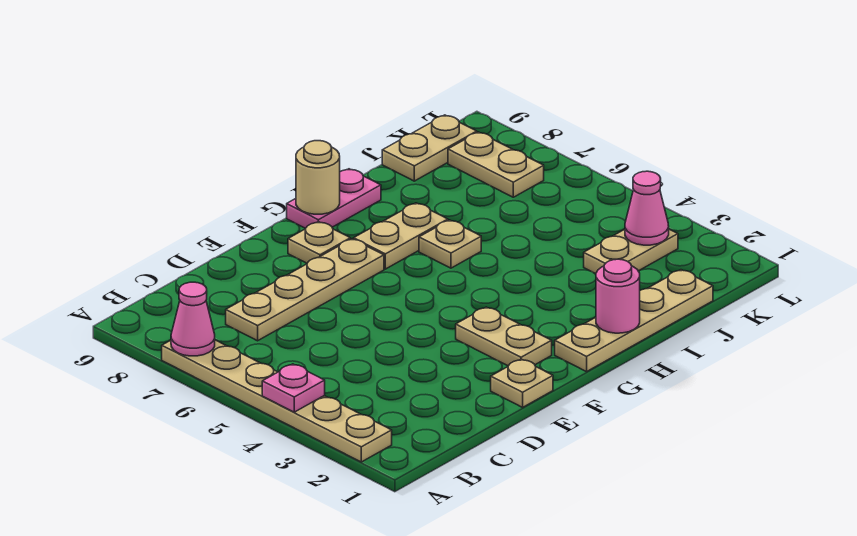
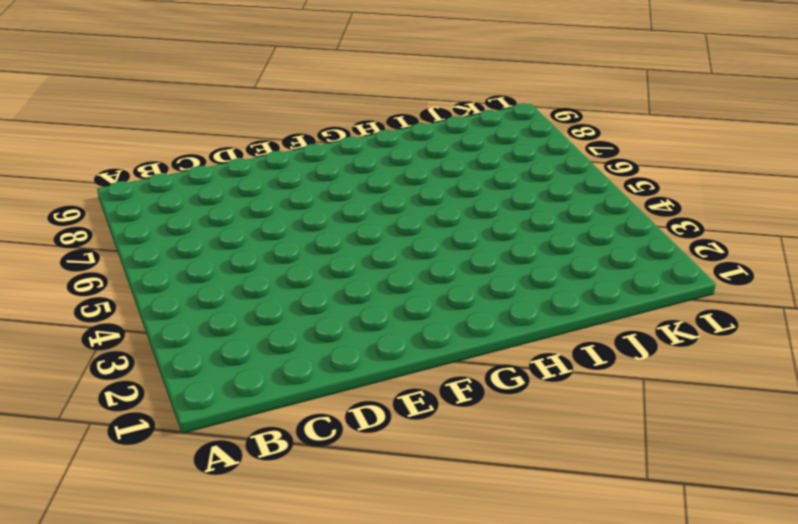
none -> tan 1x6 plate [162,340,392,462]
none -> tan 1x4 plate [226,239,384,341]
none -> tan 1x1 plate [491,359,553,407]

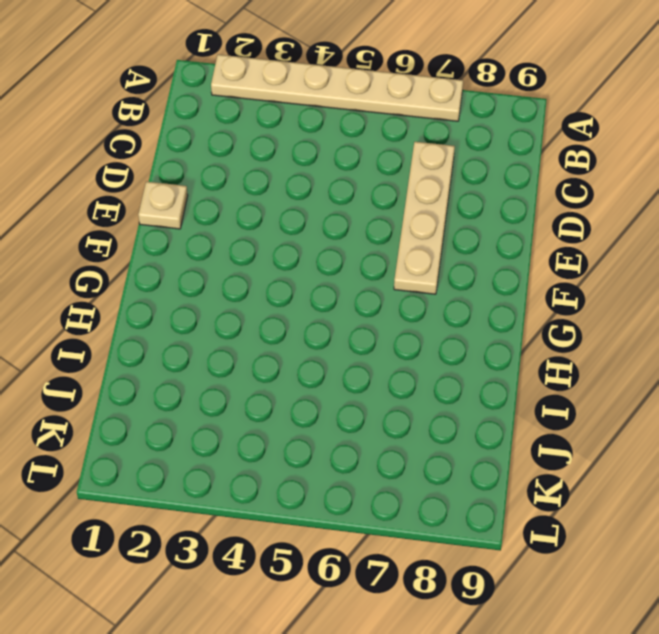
none -> tan 1x2 plate [456,307,552,366]
none -> tan 1x1 plate [288,222,350,263]
none -> tan 1x4 plate [555,270,713,372]

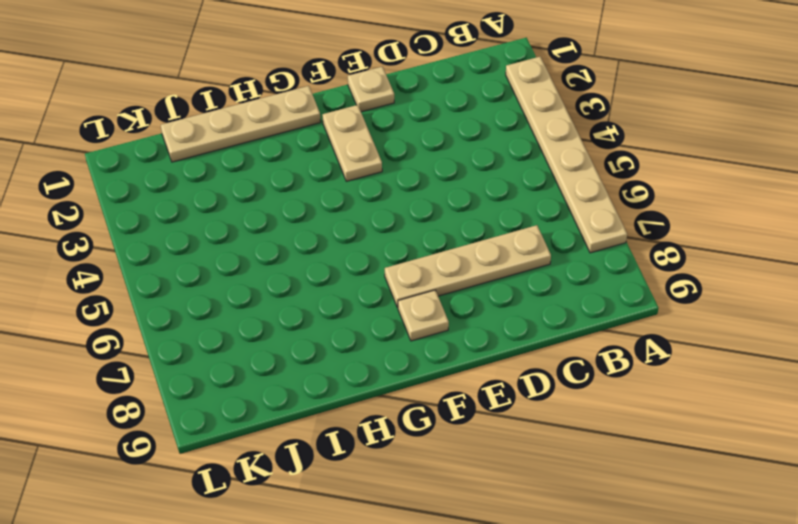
none -> tan 1x2 plate [354,203,448,269]
none -> pink 1x2 plate [287,169,381,228]
none -> tan 1x1 plate [419,220,481,268]

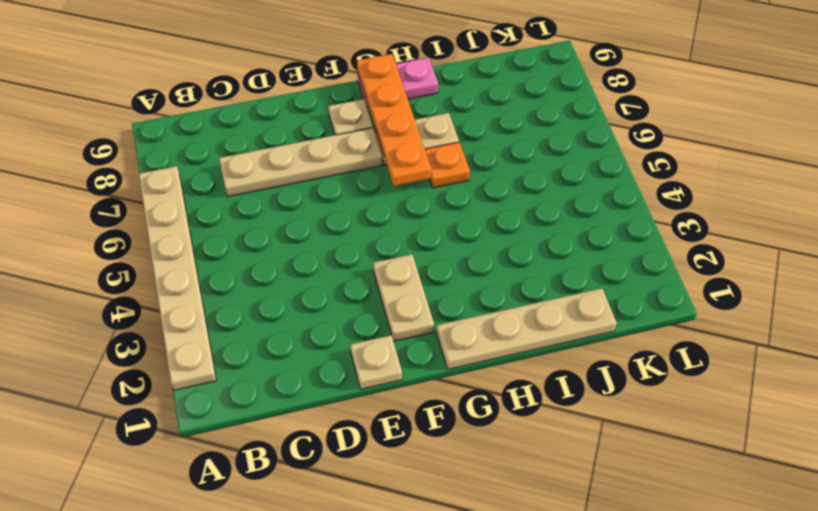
orange 1x4 plate [357,54,431,186] -> tan 1x1 round brick [296,141,340,214]
orange 1x1 plate [425,142,470,188] -> tan 1x1 plate [419,220,481,268]
none -> tan 1x2 plate [584,229,678,274]
none -> tan 1x2 plate [382,115,477,181]
none -> tan 1x2 plate [448,132,544,197]

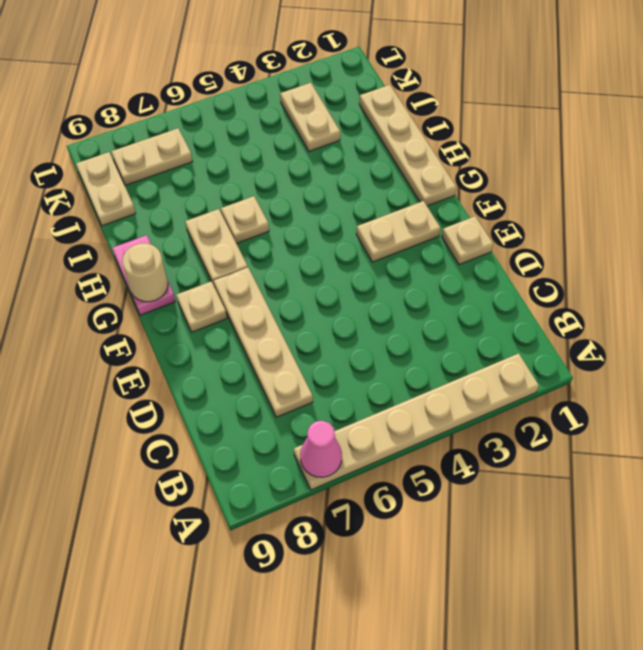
none -> pink 1x1 plate [262,364,325,412]
none -> pink 1x1 round brick [596,259,640,333]
none -> pink 1x1 cone [625,171,669,245]

